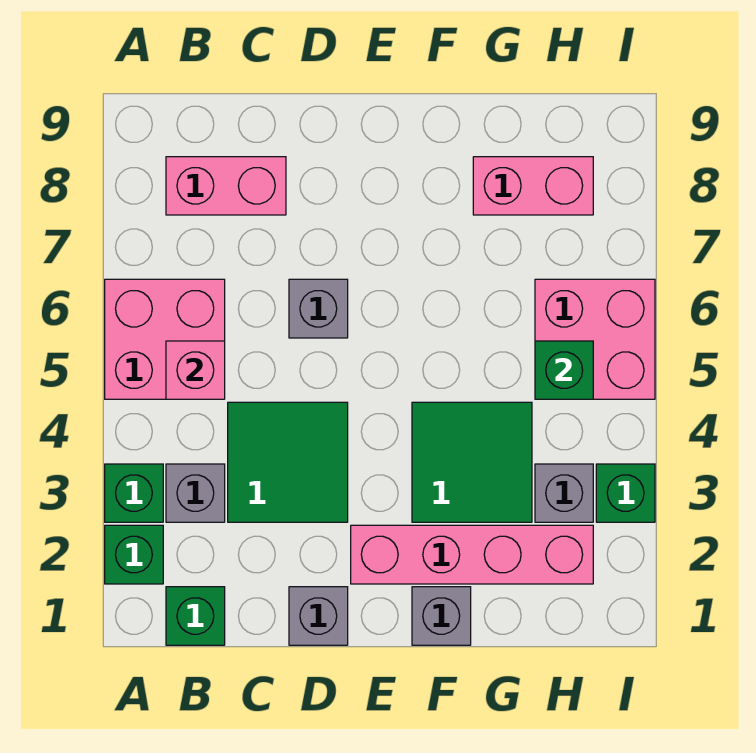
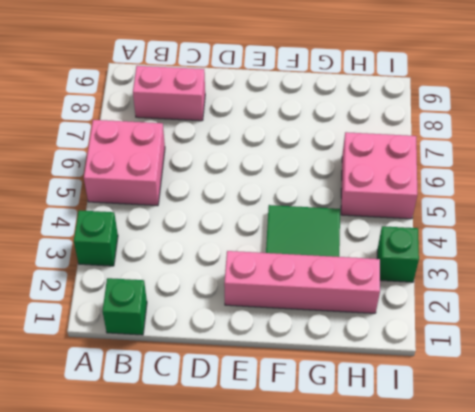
none -> green 1x1 brick [105,525,163,584]
none -> grey 1x1 brick [166,464,225,522]
none -> green 2x2 tile [228,402,348,522]

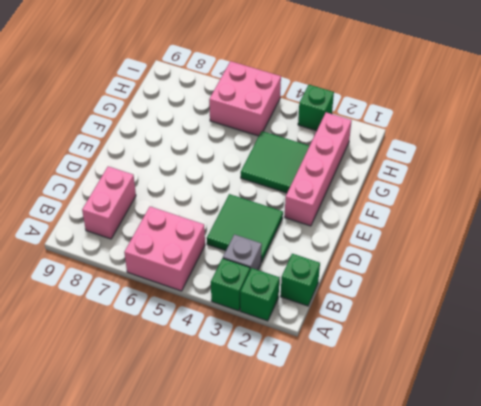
none -> grey 1x1 brick [289,587,348,645]
none -> grey 1x1 brick [289,279,348,338]
none -> grey 1x1 brick [412,587,471,645]

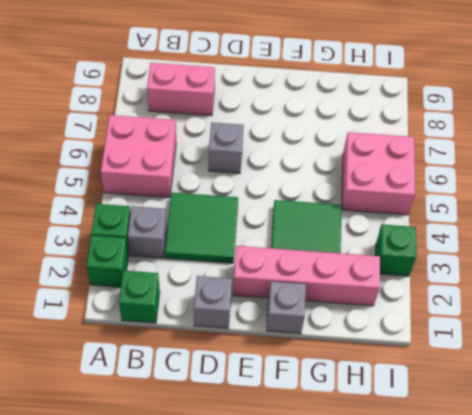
none -> pink 1x2 brick [473,157,593,215]
none -> grey 1x1 brick [535,464,593,522]
none -> pink 1x1 brick [166,341,225,399]

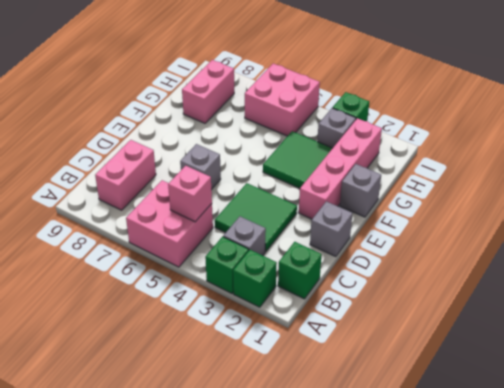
none -> green 1x1 brick [535,341,593,399]

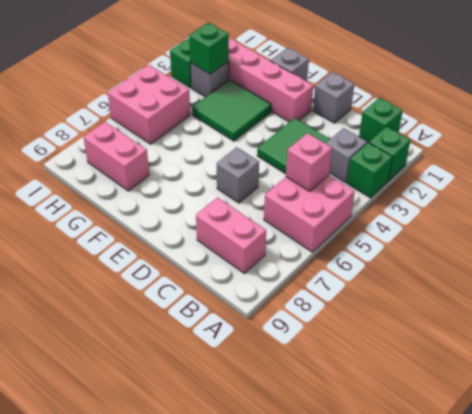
green 1x1 brick [189,23,229,74] -> green 1x1 brick moved to [535,341,593,399]

